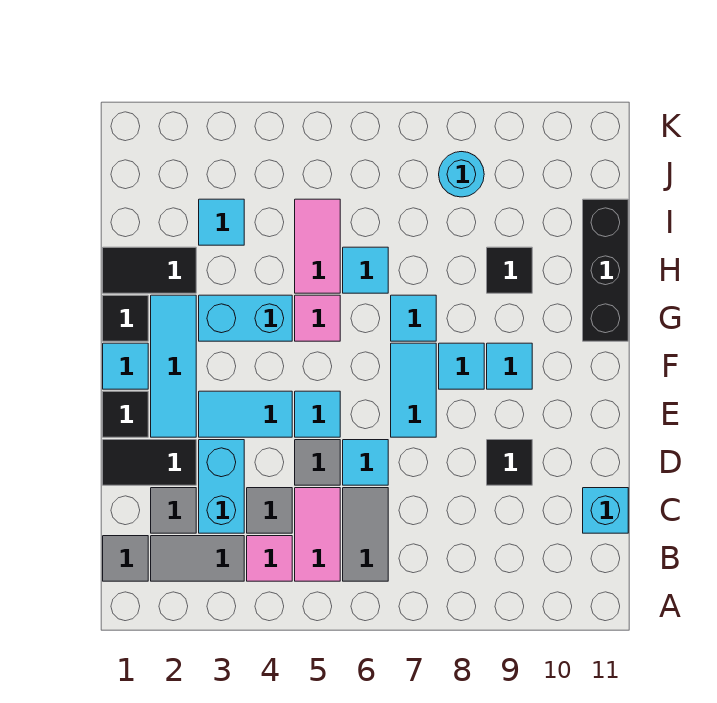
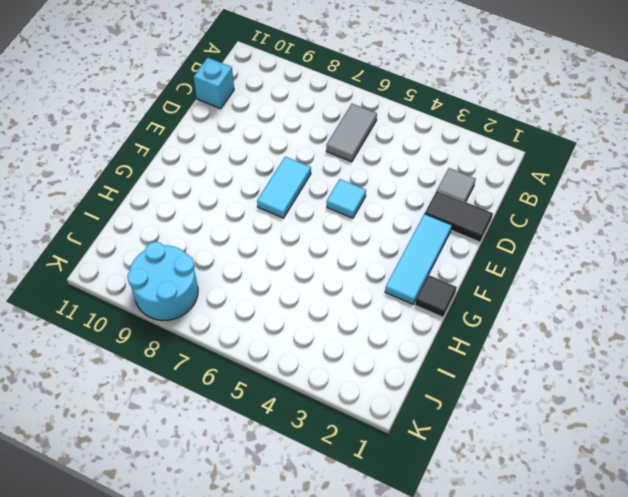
cyan 2x2 round brick [127,242,198,320] -> cyan 1x1 round brick [439,152,484,197]
none -> grey 1x1 tile [103,536,148,581]
none -> grey 1x2 tile [151,536,244,581]
none -> pink 1x1 tile [247,536,292,581]
none -> pink 1x2 tile [295,488,340,581]

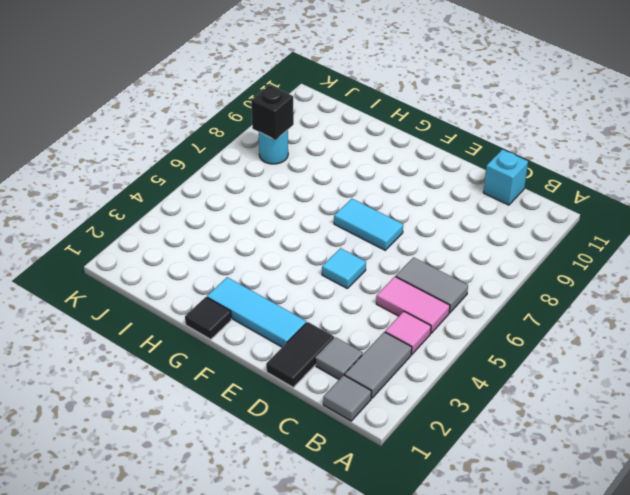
black 1x1 brick [251,85,294,140] -> none
none -> cyan 1x2 brick [199,440,244,533]
none -> grey 1x1 tile [247,488,292,533]
none -> grey 1x1 tile [295,440,340,485]
none -> cyan 1x1 tile [343,440,388,485]

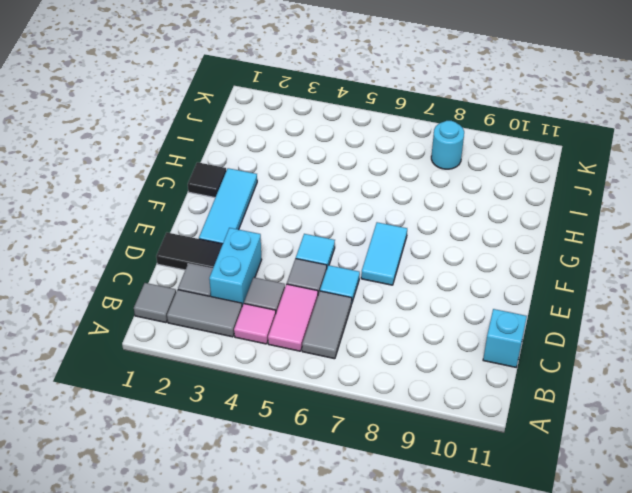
none -> black 1x1 tile [487,440,532,485]
none -> black 1x1 tile [103,391,148,437]
none -> cyan 1x2 tile [199,391,292,437]
none -> cyan 1x1 tile [103,343,148,389]

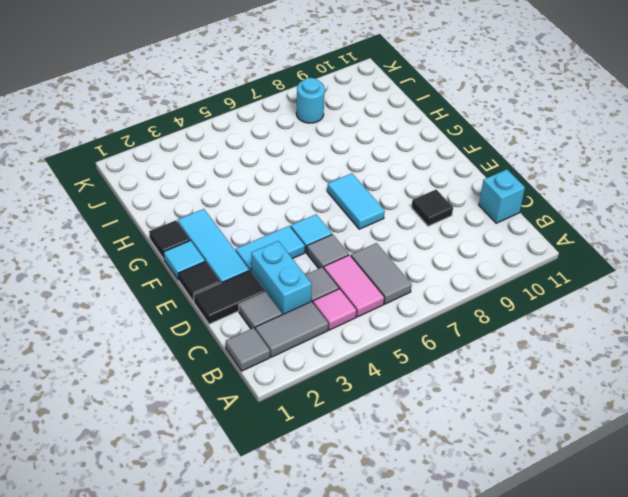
none -> cyan 1x1 tile [343,440,388,485]
none -> cyan 1x1 tile [439,343,484,389]
none -> cyan 1x1 tile [487,343,532,389]
none -> cyan 1x2 brick [199,295,292,341]

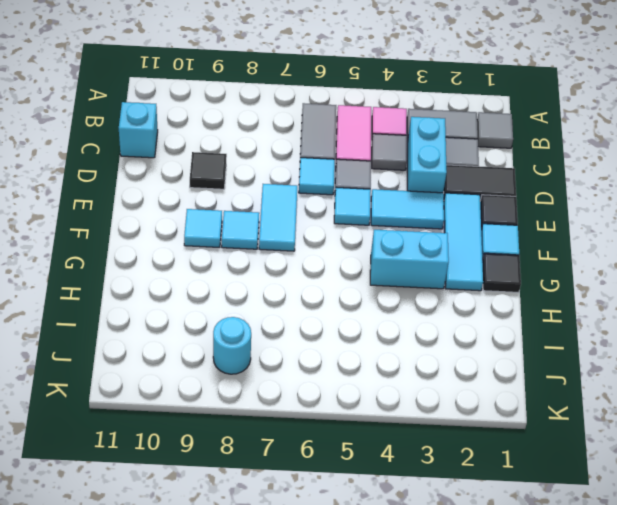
none -> pink 1x1 tile [295,295,340,341]
none -> cyan 1x1 tile [391,295,436,341]
none -> black 1x3 brick [583,199,628,341]
none -> black 1x2 tile [103,247,196,293]

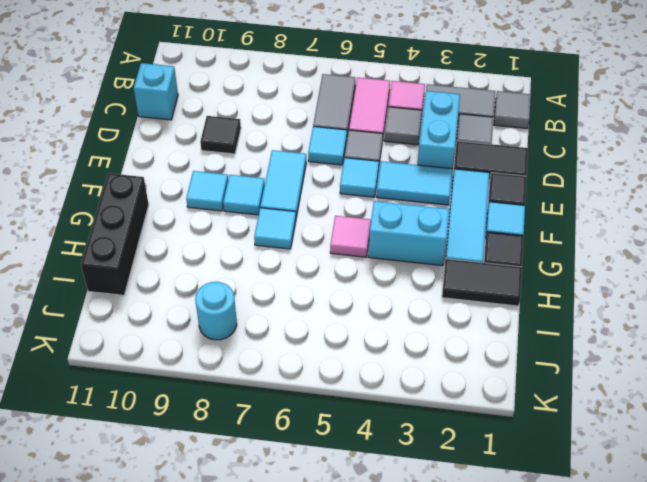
none -> pink 1x2 tile [295,199,340,293]
none -> cyan 1x1 tile [343,247,388,293]
none -> black 1x1 tile [487,247,532,293]
none -> cyan 1x1 tile [199,199,244,245]

